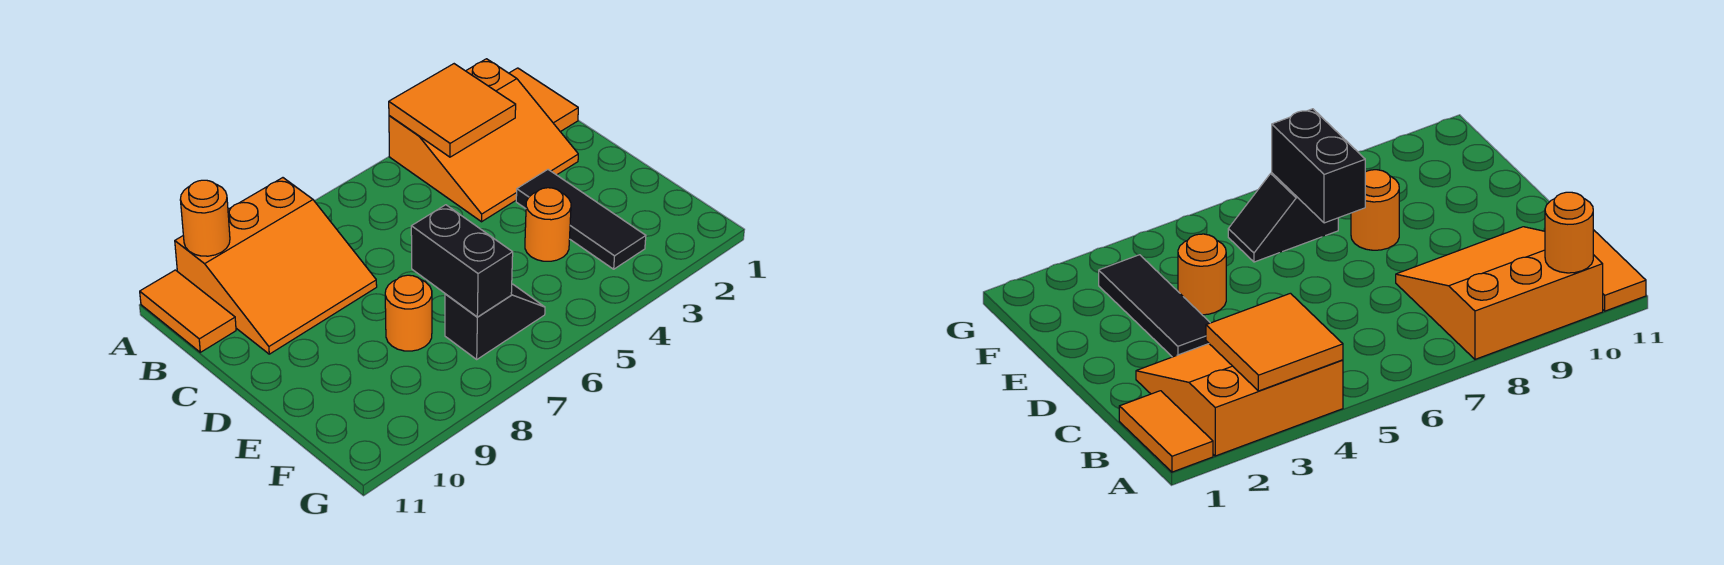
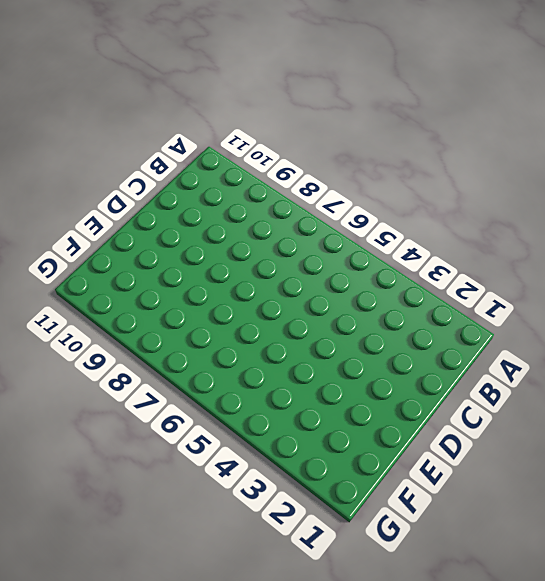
none -> orange 1x2 tile [509,68,578,132]
none -> orange 3x3 slope [389,59,578,222]

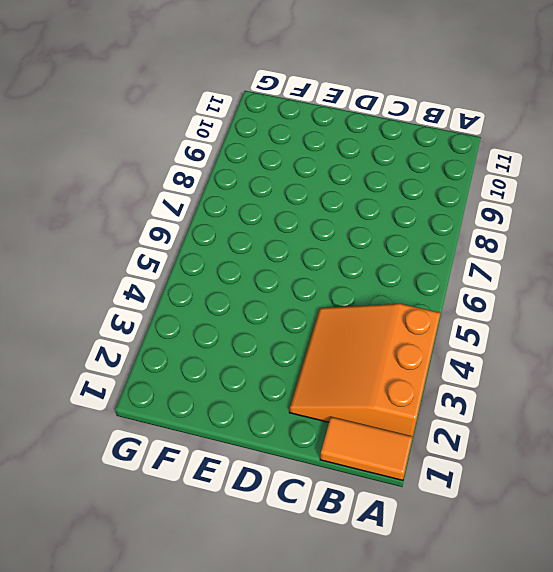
none -> orange 3x3 slope [175,178,377,354]
none -> orange 1x2 tile [140,270,236,352]

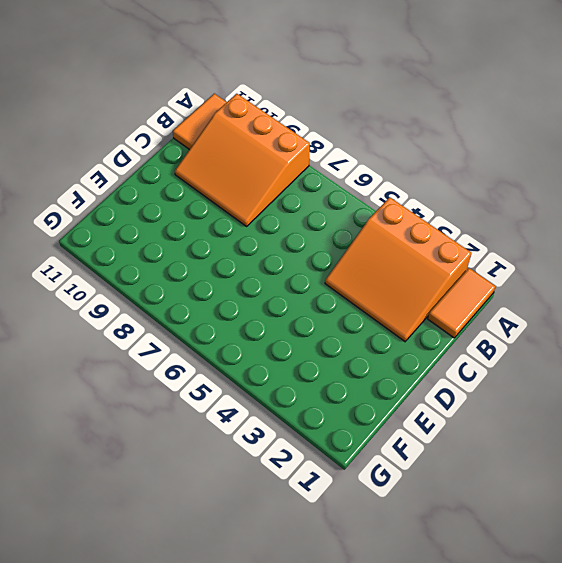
none -> black 1x3 tile [516,170,646,269]
none -> orange 1x1 round brick [525,188,571,261]

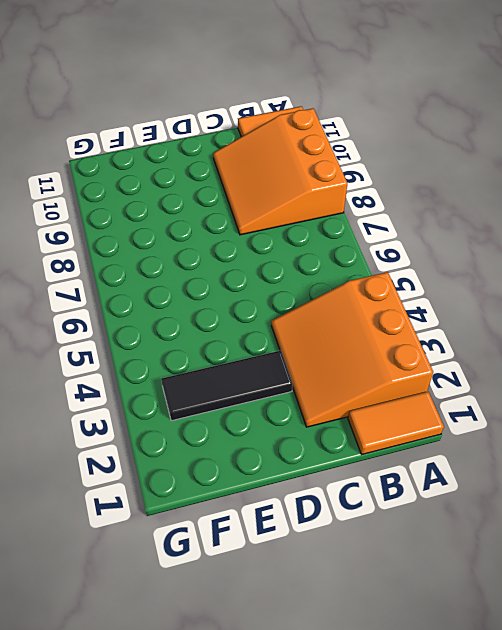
none -> orange 1x1 round brick [525,188,571,261]
none -> orange 1x1 round brick [385,275,432,351]

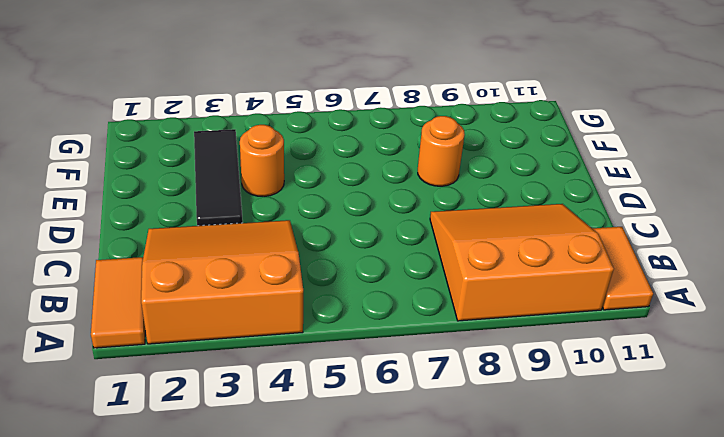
none -> black 1x2 slope [445,284,545,359]
none -> orange 2x2 tile [389,64,516,157]

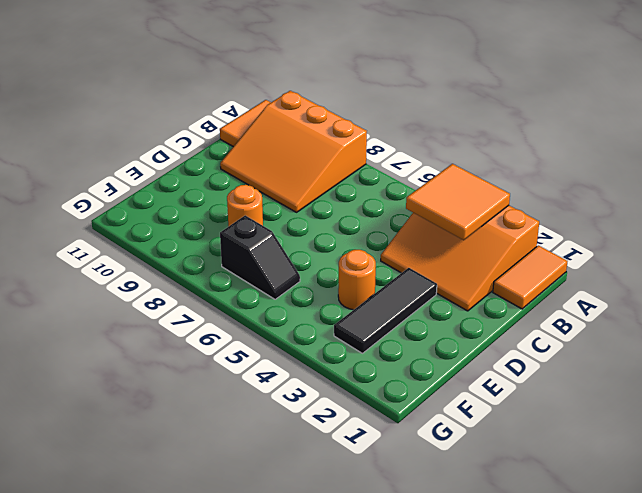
none -> orange 1x1 round brick [180,180,230,256]
none -> black 1x2 brick [411,205,513,317]

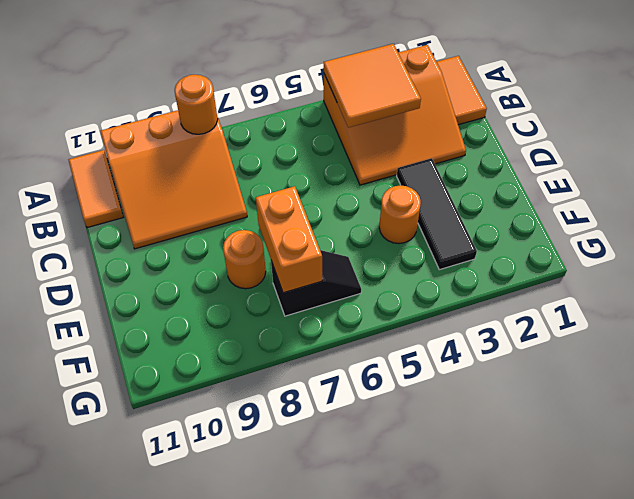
orange 1x1 round brick [175,75,218,134] -> orange 1x1 round brick moved to [180,180,230,256]
orange 1x2 brick [256,186,322,293] -> black 1x2 brick [411,205,513,317]

